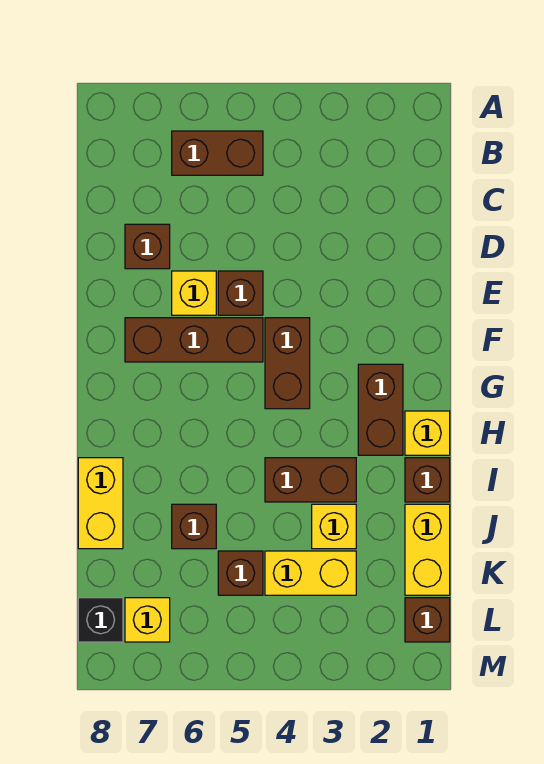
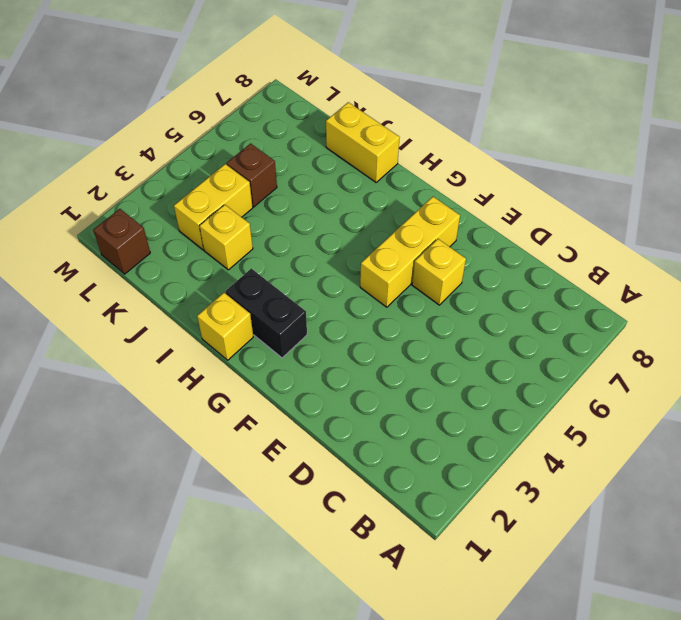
yellow 1x3 brick [360,197,460,307] -> brown 1x3 brick [125,318,263,362]
black 1x2 brick [225,268,307,358] -> brown 1x2 brick [358,364,403,455]
none -> brown 1x2 brick [172,131,263,175]
none -> brown 1x1 brick [125,224,170,269]
none -> brown 1x1 brick [218,271,263,315]

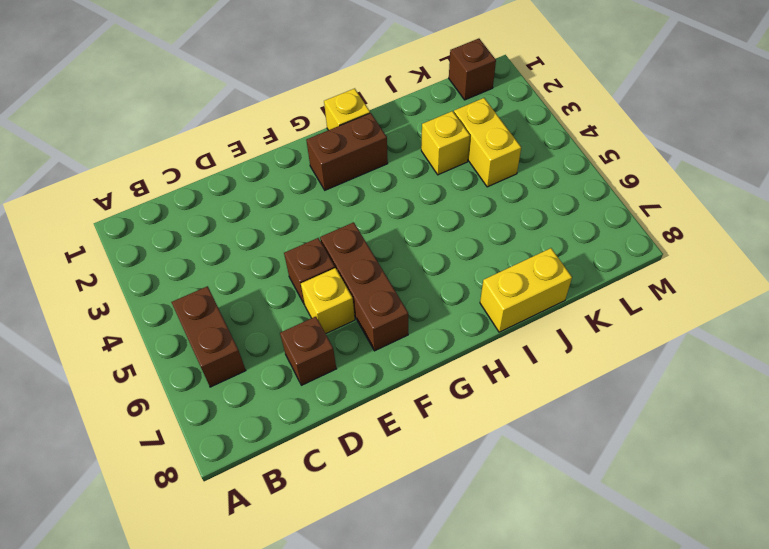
none -> brown 1x2 brick [265,318,310,409]
none -> brown 1x1 brick [405,458,450,502]
none -> brown 1x2 brick [265,458,356,502]

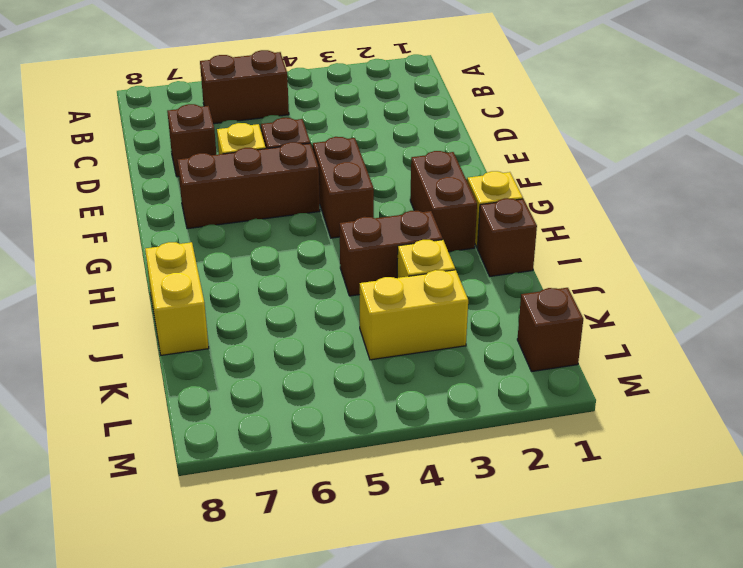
none -> yellow 1x2 brick [405,504,450,595]
none -> brown 1x1 brick [172,504,216,549]
none -> brown 1x1 brick [218,551,263,595]

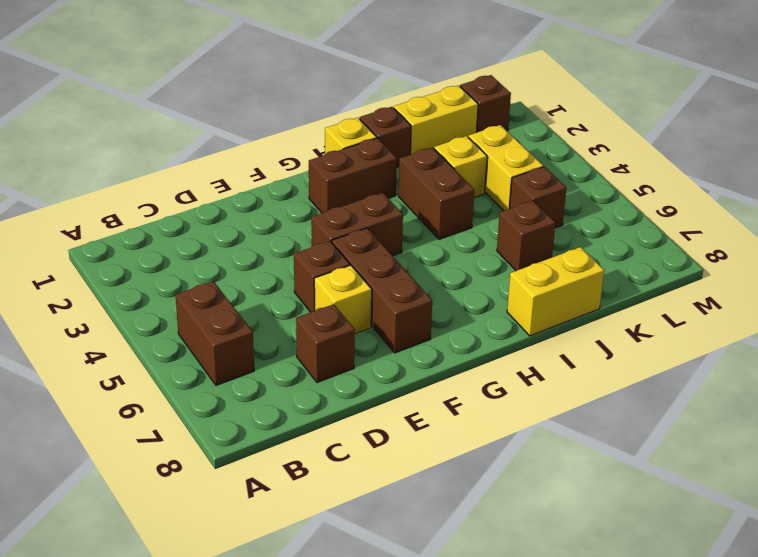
none -> yellow 1x1 brick [125,598,170,642]
none -> black 1x1 brick [78,598,123,642]

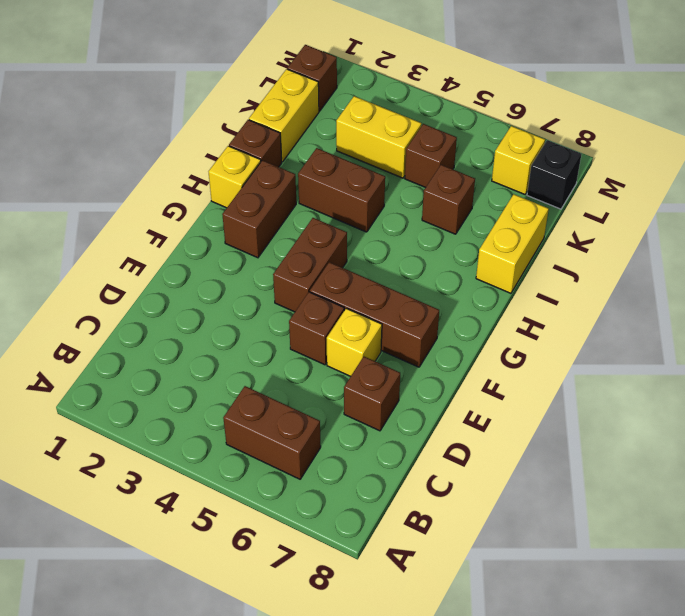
none -> yellow 1x1 brick [312,504,356,549]

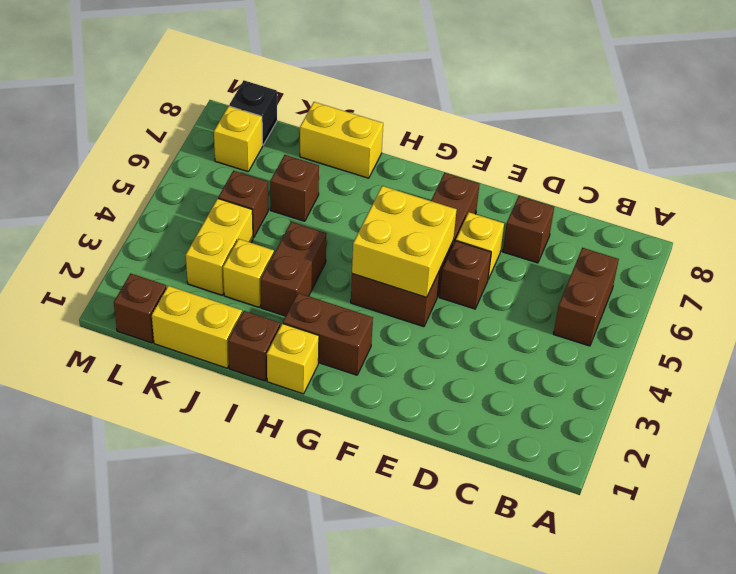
yellow 2x2 brick [352,186,457,297] -> none

